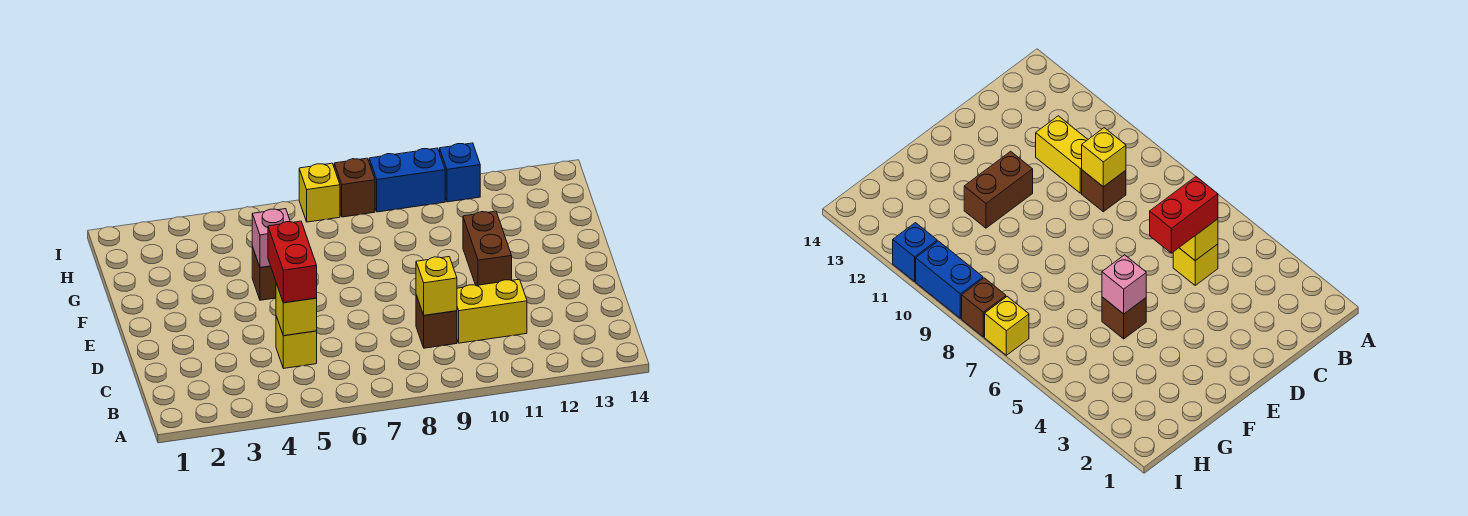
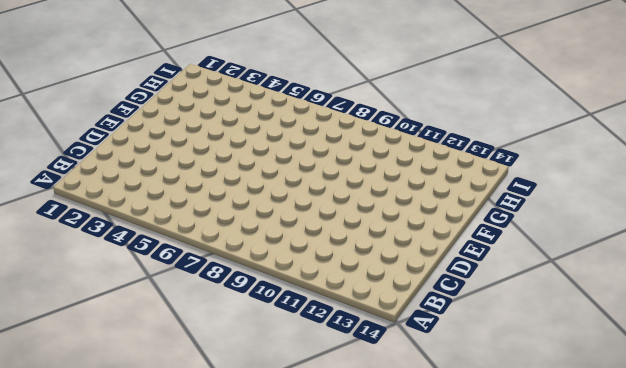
none -> yellow 1x1 brick [276,316,317,368]
none -> brown 1x1 brick [416,295,457,348]
none -> yellow 1x2 brick [457,279,527,343]

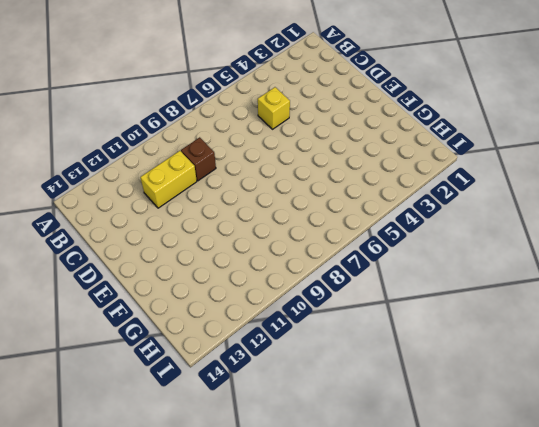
none -> brown 1x2 brick [463,211,512,286]
none -> brown 1x1 brick [252,247,276,300]
none -> yellow 1x1 brick [299,163,340,222]

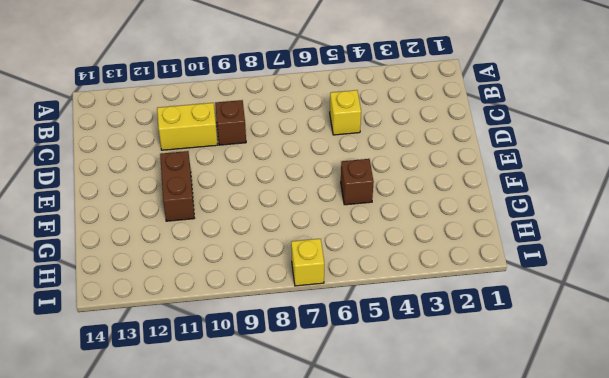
none -> brown 1x1 brick [334,158,375,217]
none -> blue 1x2 brick [369,148,445,212]
none -> blue 1x1 brick [440,143,480,202]

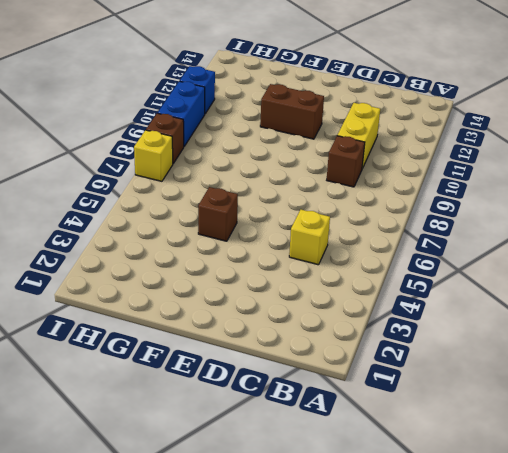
none -> yellow 1x1 brick [276,283,317,336]
none -> yellow 1x1 brick [416,257,457,315]
none -> pink 1x1 brick [252,209,290,268]

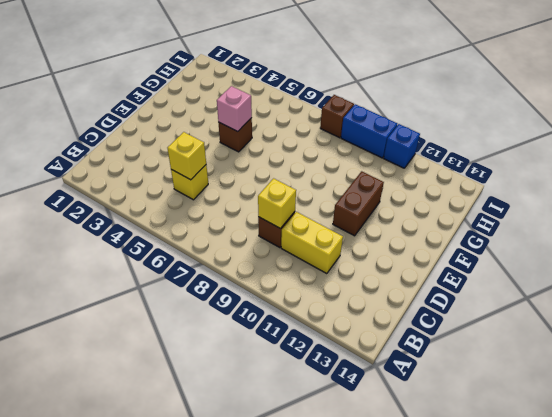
none -> yellow 1x1 brick [299,163,340,222]
none -> red 1x2 brick [268,221,317,303]

